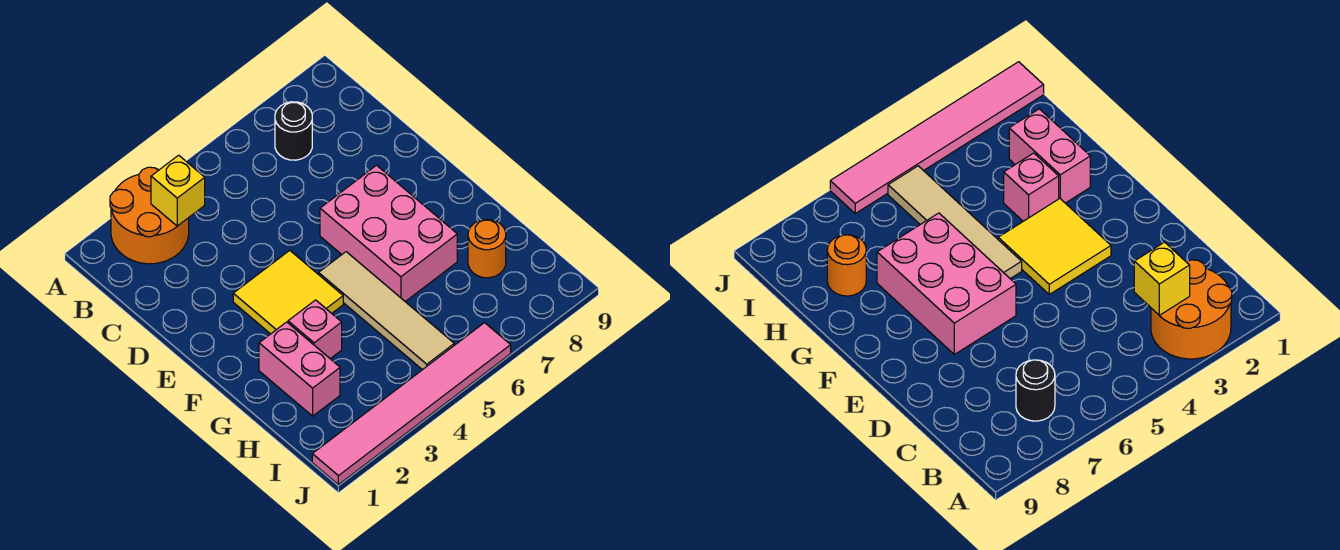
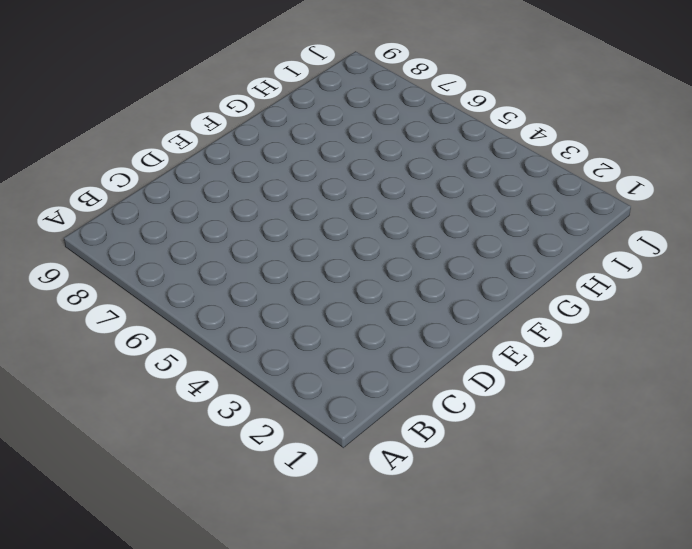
none -> orange 2x2 round brick [110,167,189,264]
none -> black 1x1 round brick [275,102,312,160]

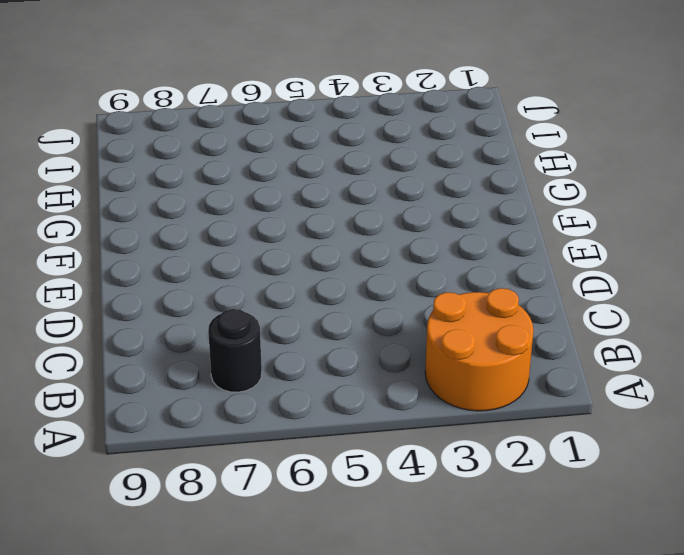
none -> yellow 2x2 tile [233,250,343,334]
none -> pink 2x3 brick [320,165,457,302]

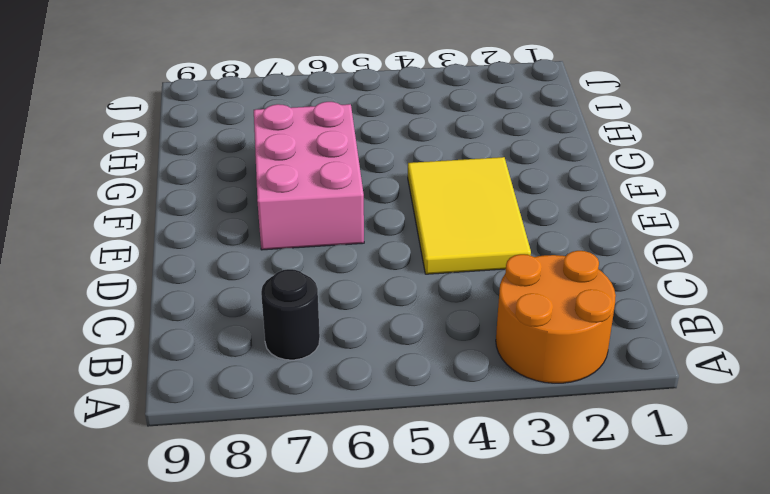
yellow 2x3 tile [408,157,531,274] -> yellow 2x2 tile [233,250,343,334]
none -> tan 1x4 tile [319,252,454,370]
none -> pink 1x2 brick [259,322,340,416]

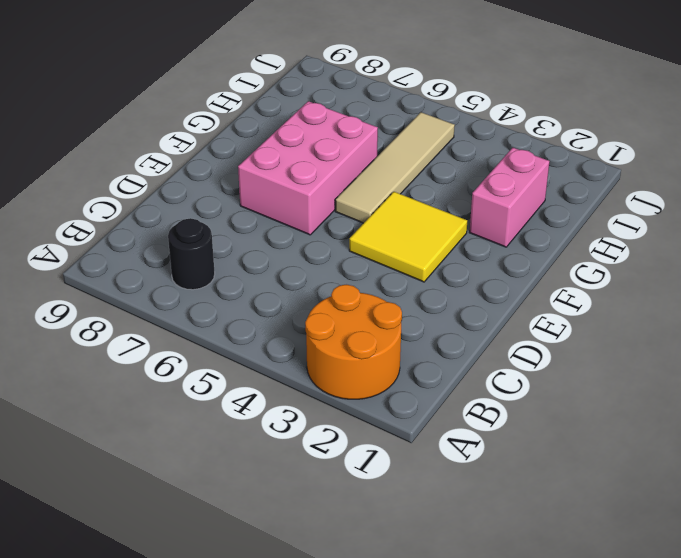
none -> pink 1x1 brick [288,300,342,359]
none -> orange 1x1 round brick [468,219,506,278]

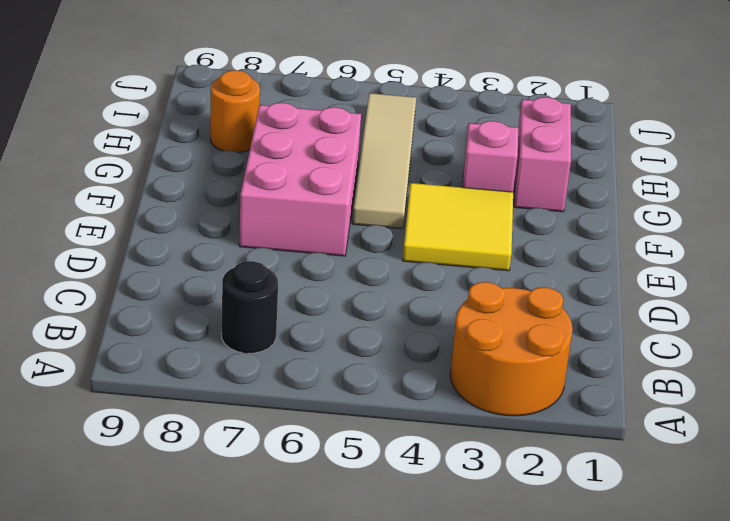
none -> pink 1x6 tile [312,323,511,485]
none -> yellow 1x1 brick [151,155,205,226]

